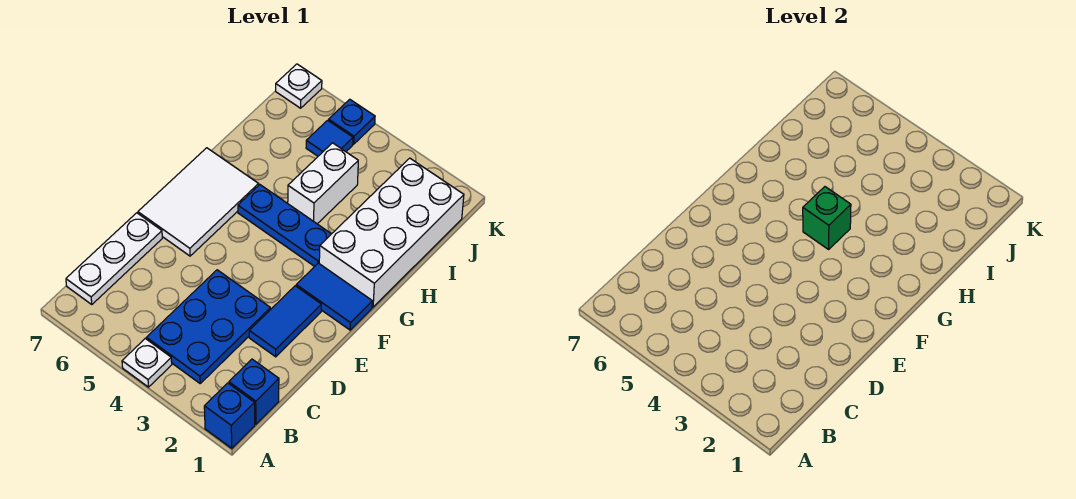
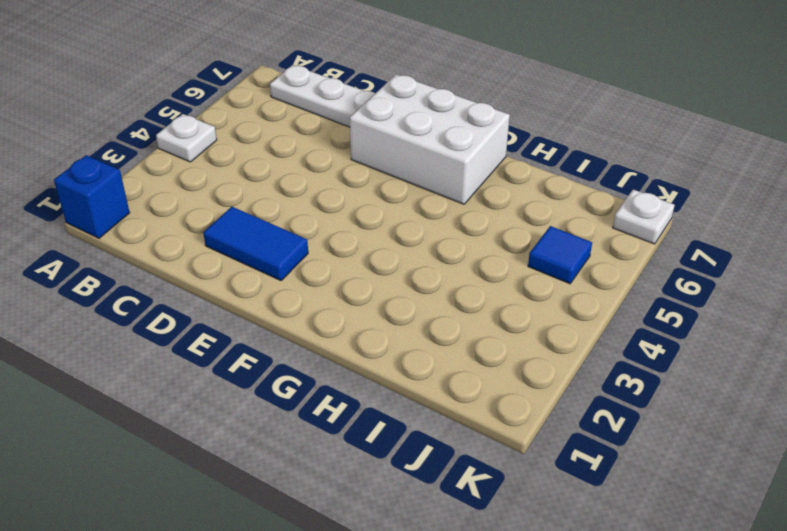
white 2x3 brick [350,74,510,204] -> white 2x3 tile [138,148,259,256]
none -> blue 1x1 brick [229,359,279,424]
none -> blue 2x3 plate [147,270,270,383]
none -> blue 1x2 tile [296,263,372,330]

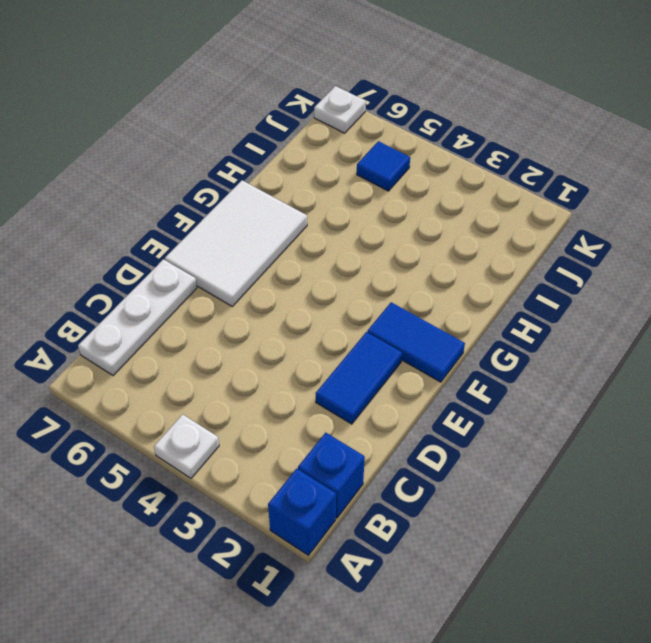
none -> blue 2x3 plate [147,270,270,383]
none -> white 2x4 brick [319,158,464,307]
none -> blue 1x3 plate [238,185,331,266]

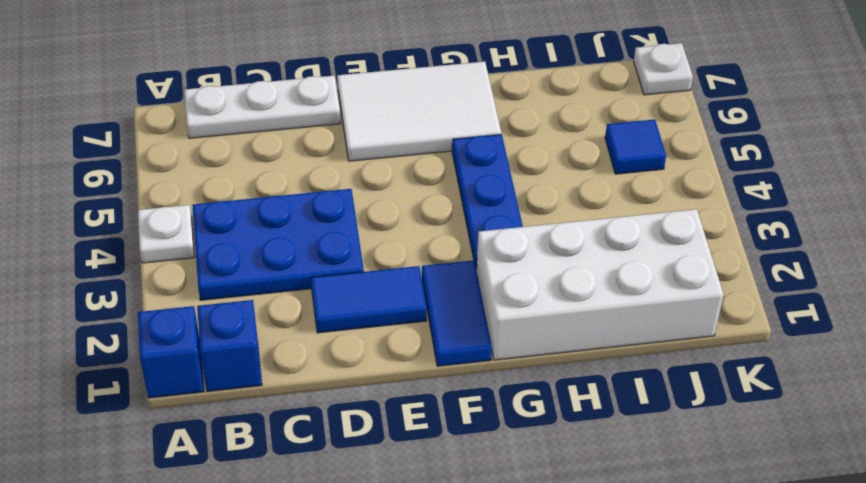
none -> white 1x2 brick [288,143,358,224]
none -> blue 1x1 plate [329,99,375,144]
none -> green 1x1 brick [803,187,851,249]

